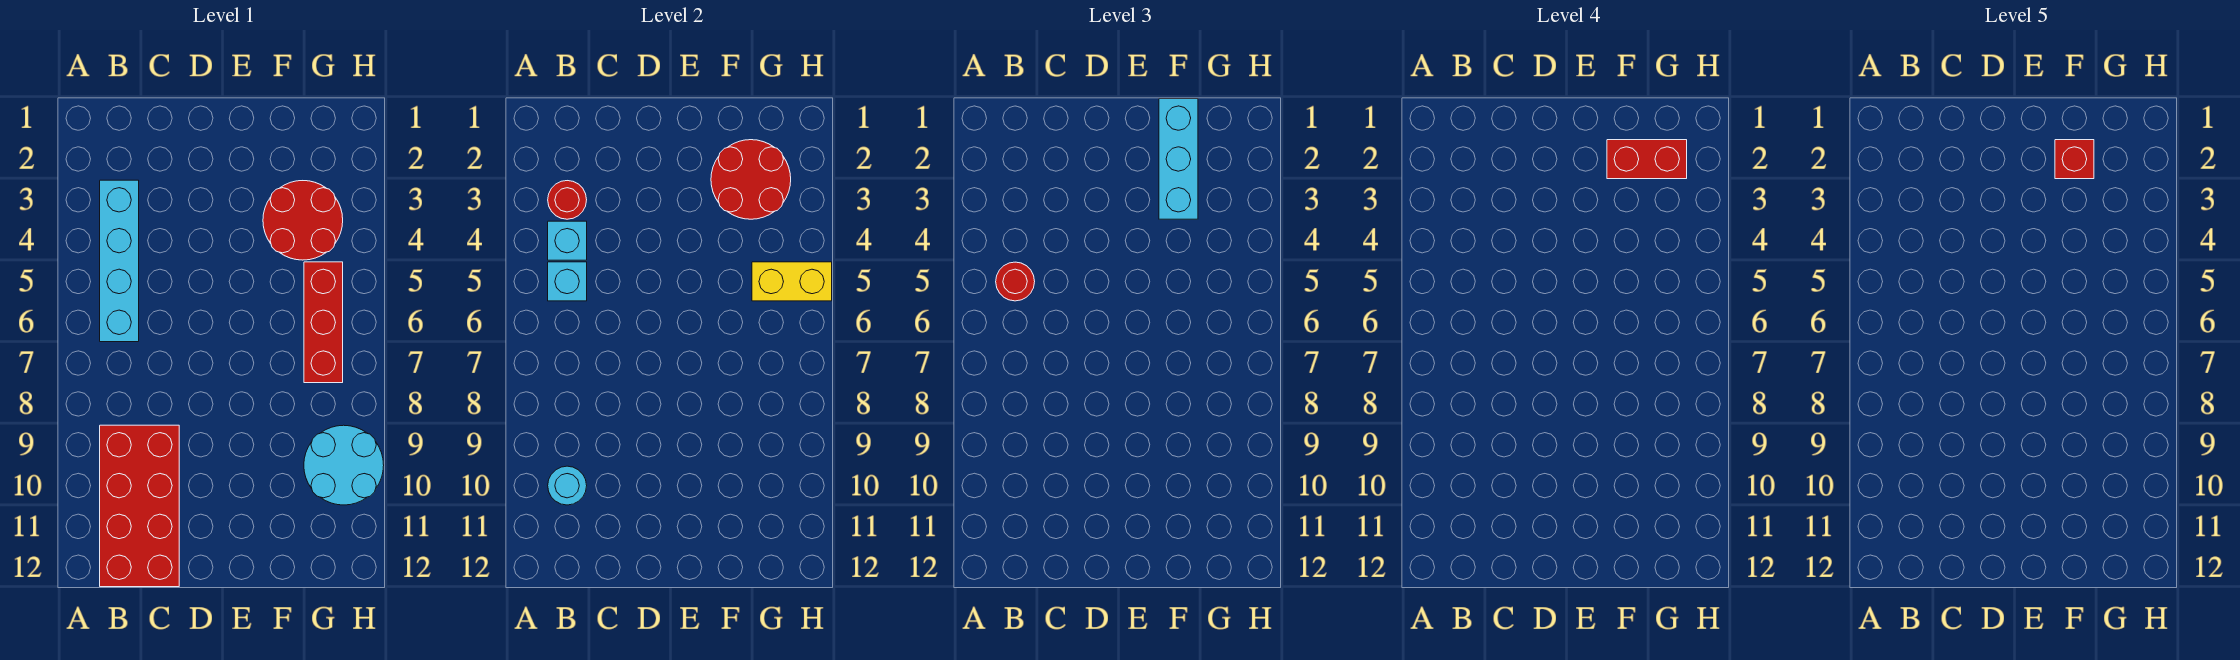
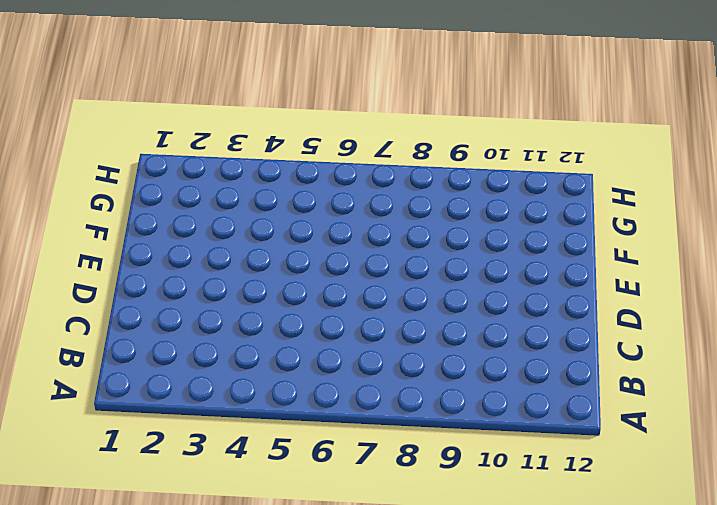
none -> cyan 1x4 brick [100,180,139,342]
none -> red 2x4 brick [100,425,179,587]
none -> red 2x2 round brick [263,181,343,260]

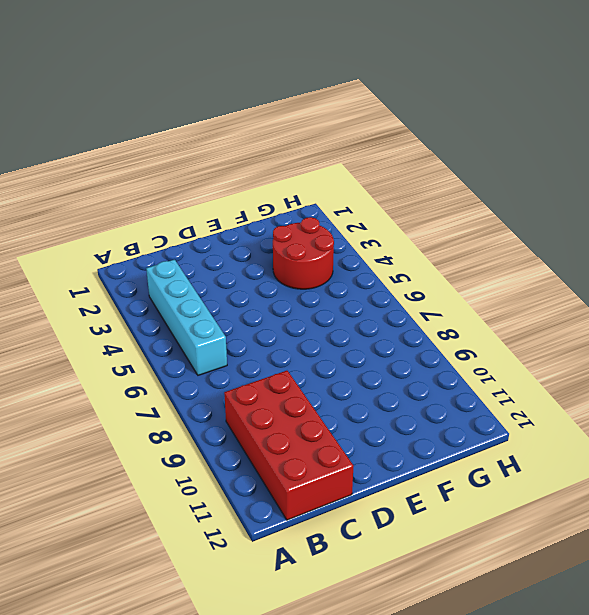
none -> red 1x3 brick [304,262,343,383]
none -> cyan 2x2 round brick [304,425,384,505]
none -> red 1x1 round brick [548,181,587,219]

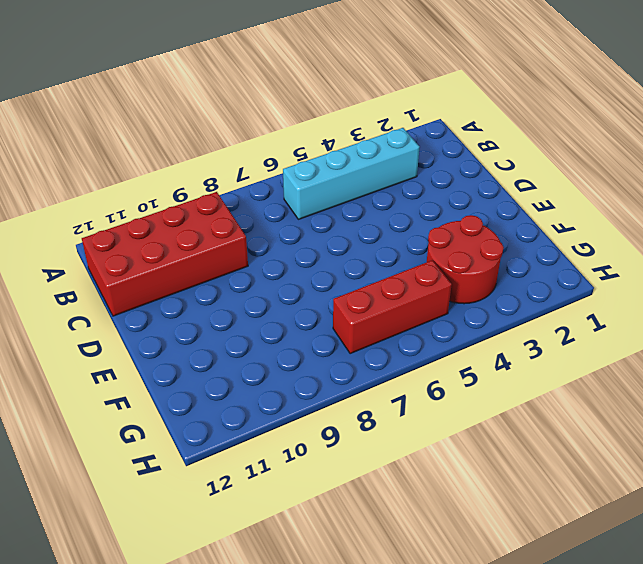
none -> cyan 2x2 round brick [304,425,384,505]
none -> red 1x1 round brick [548,181,587,219]
none -> cyan 1x1 brick [548,221,587,260]

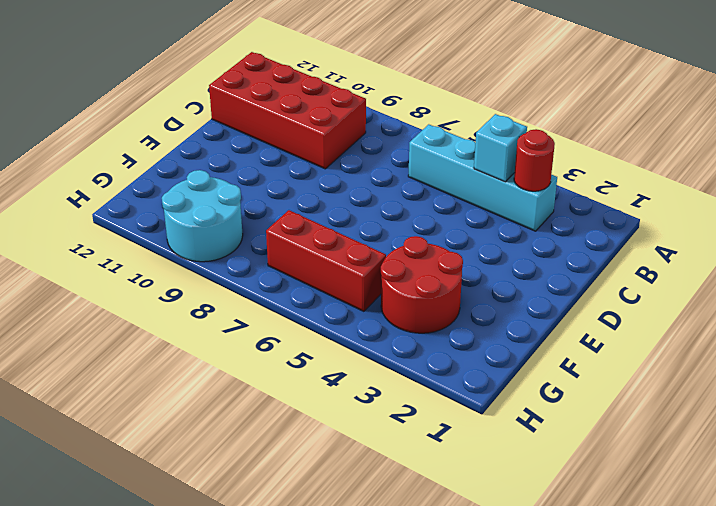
none -> cyan 1x1 brick [548,262,587,301]
none -> cyan 1x1 round brick [548,466,587,505]
none -> red 2x2 round brick [711,140,791,219]

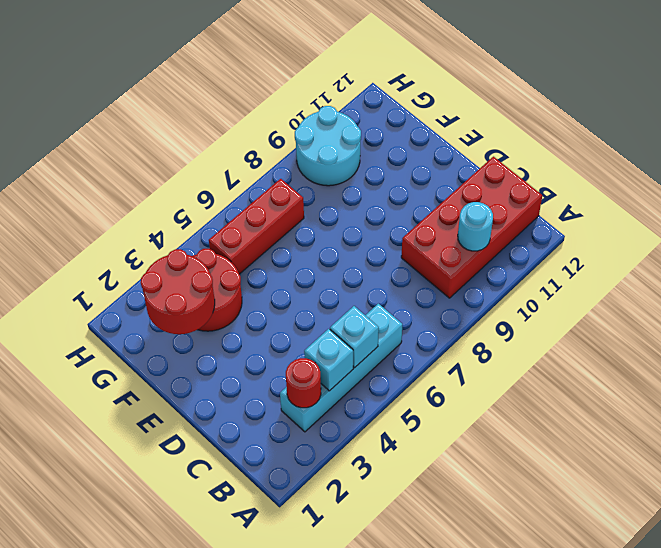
none -> yellow 1x2 brick [752,262,832,301]
none -> red 1x1 round brick [996,262,1035,301]
none -> cyan 1x3 brick [1159,99,1198,219]

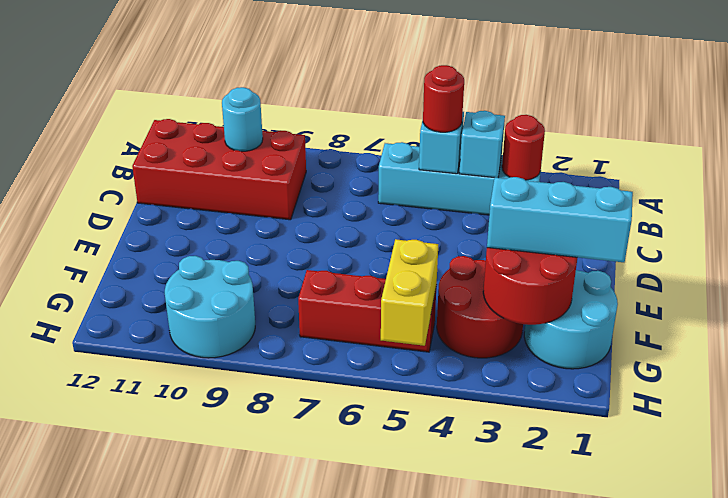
cyan 2x2 round brick [524,270,618,369] -> none
none -> red 1x2 brick [1607,140,1687,179]
none -> red 1x1 brick [2055,140,2094,179]

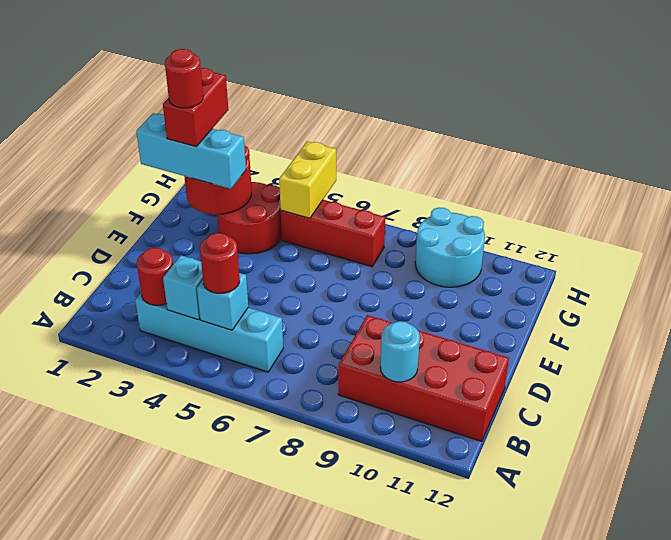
red 1x1 round brick [165,49,203,108] -> red 1x1 brick [2055,140,2094,179]

